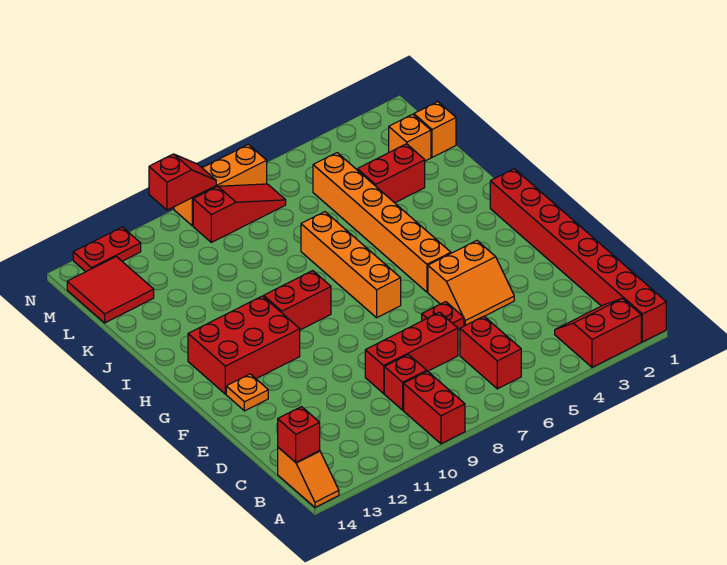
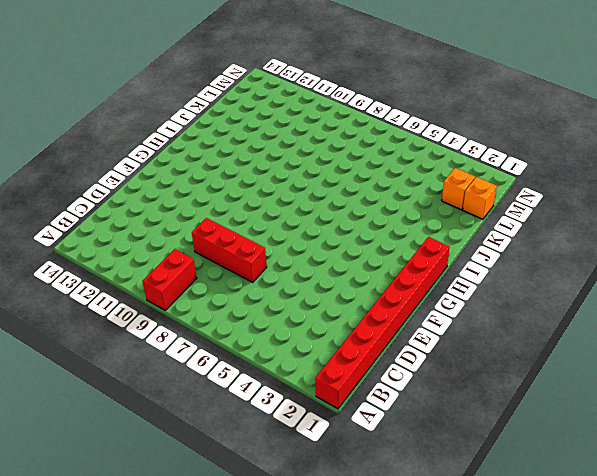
none -> red 2x2 slope [555,298,641,367]
none -> orange 1x2 slope [278,447,339,507]
none -> red 1x2 brick [460,316,521,389]

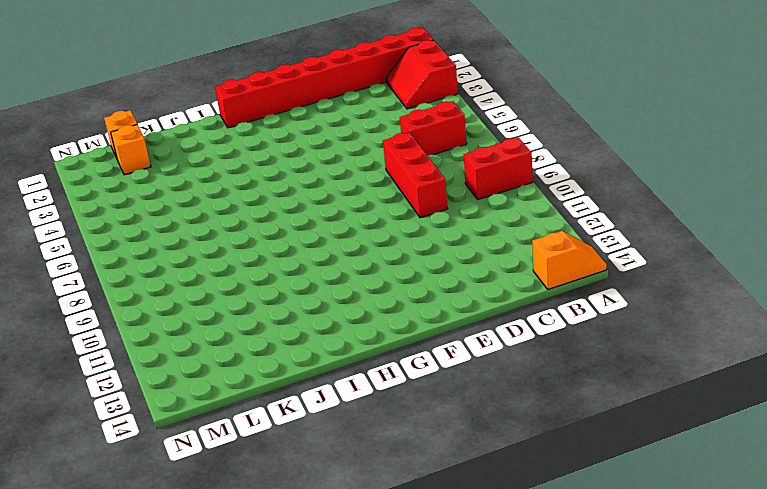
none -> red 1x1 brick [384,354,427,410]
none -> orange 2x2 slope [428,241,514,325]
none -> red 1x1 plate [422,302,464,329]

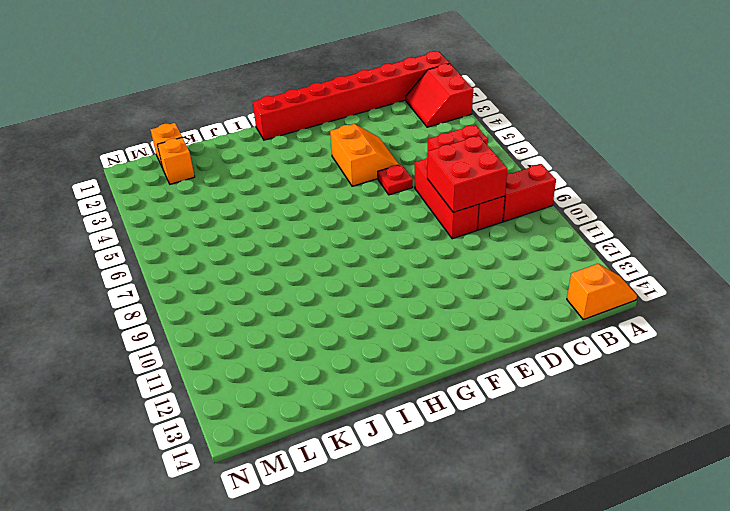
red 2x2 brick [427,136,507,212] -> none
none -> orange 1x1 plate [226,374,268,411]
none -> orange 1x6 brick [313,153,451,292]
none -> orange 1x4 brick [301,212,401,318]

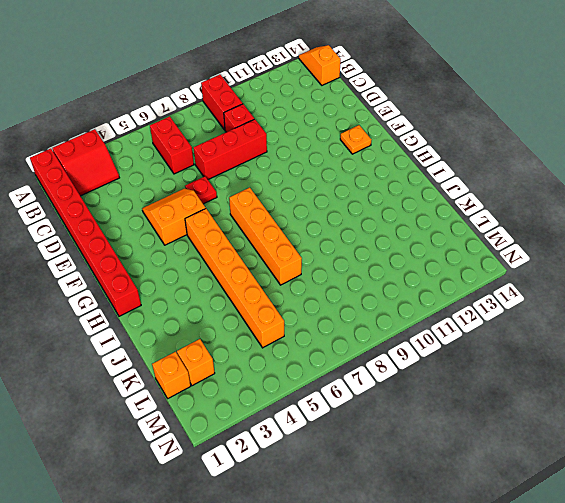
none -> red 2x3 brick [188,296,300,394]
none -> red 1x2 brick [264,271,331,330]
none -> red 1x2 brick [357,144,425,203]

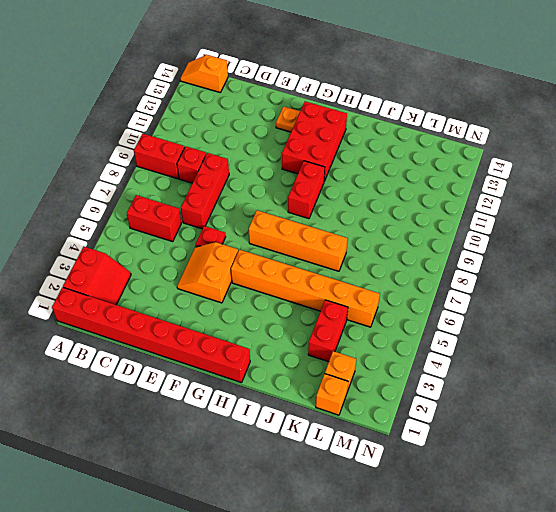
none -> red 2x2 tile [67,257,154,323]
none -> red 1x3 slope [193,184,286,242]
none -> orange 1x3 brick [174,144,267,226]

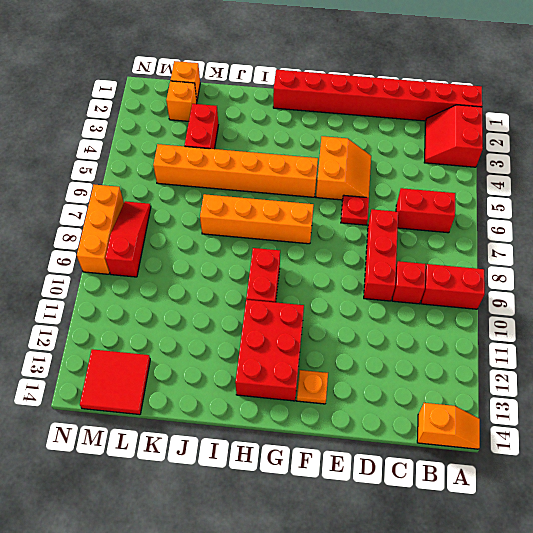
none -> red 1x2 plate [73,227,141,272]
none -> red 1x1 brick [278,407,320,462]
none -> red 1x2 slope [149,154,216,210]

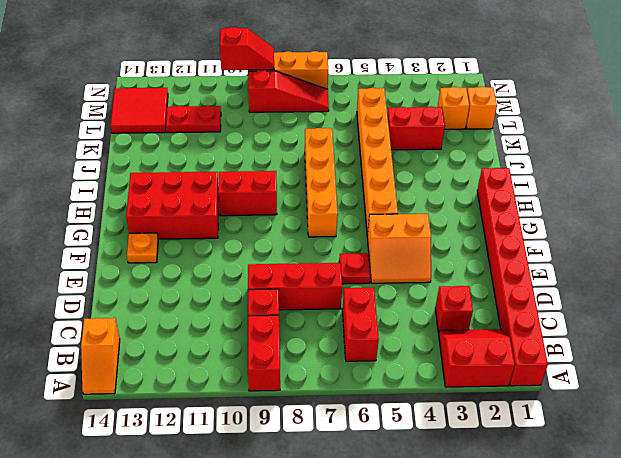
red 1x1 brick [435,286,473,333] -> red 1x1 brick moved to [278,407,320,462]
red 1x2 plate [166,105,221,133] -> red 1x2 plate moved to [73,227,141,272]

